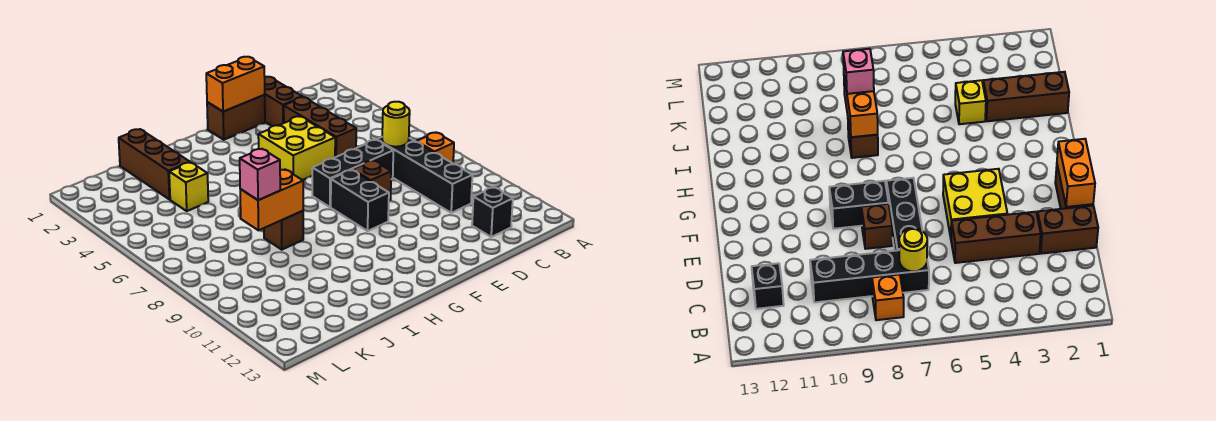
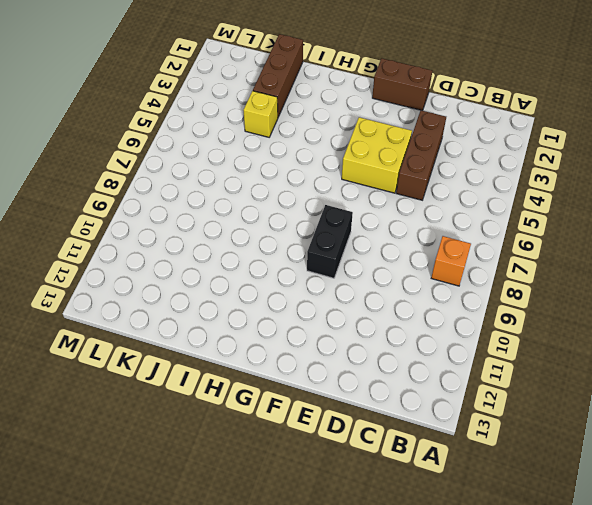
none -> black 1x4 brick [377,137,472,213]
none -> black 1x1 brick [472,187,513,237]
none -> brown 1x2 brick [265,77,303,126]

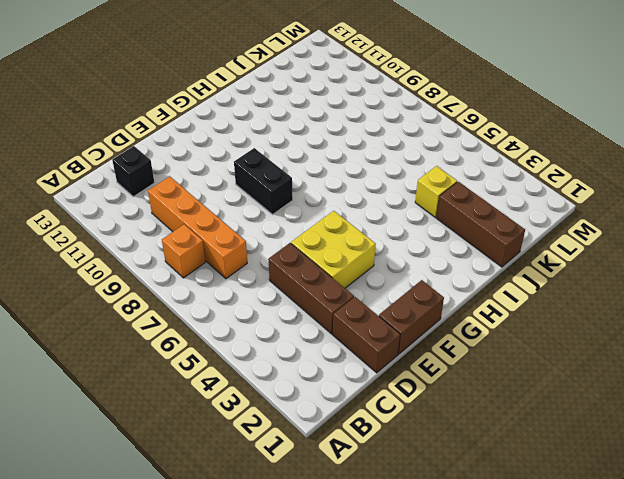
orange 1x4 brick [148,176,247,279] -> black 1x4 brick [377,137,472,213]
none -> black 1x3 brick [312,140,393,207]
none -> brown 1x1 brick [353,161,391,200]
none -> brown 1x1 brick [264,211,303,250]

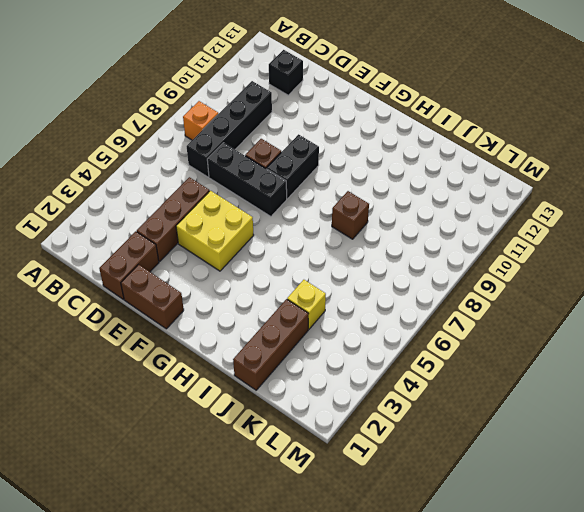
none -> yellow 1x1 round brick [382,102,410,147]
none -> orange 1x2 brick [206,57,265,112]
none -> orange 1x2 brick [240,169,303,230]

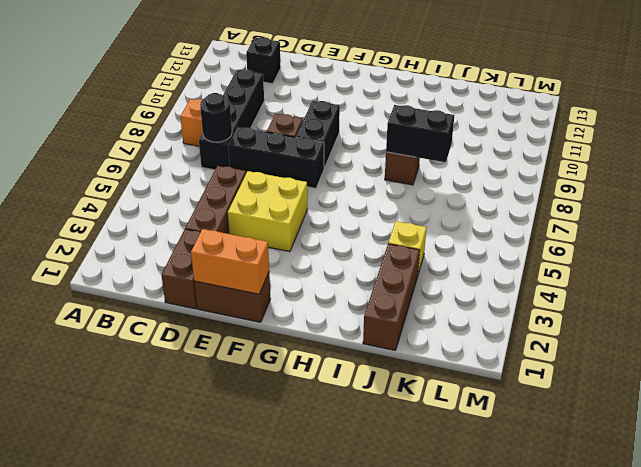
black 1x1 round brick [200,93,232,142] -> yellow 1x1 round brick [382,102,410,147]
black 1x2 brick [386,105,454,162] -> orange 1x2 brick [240,169,303,230]
none -> pink 1x1 brick [240,149,280,200]

